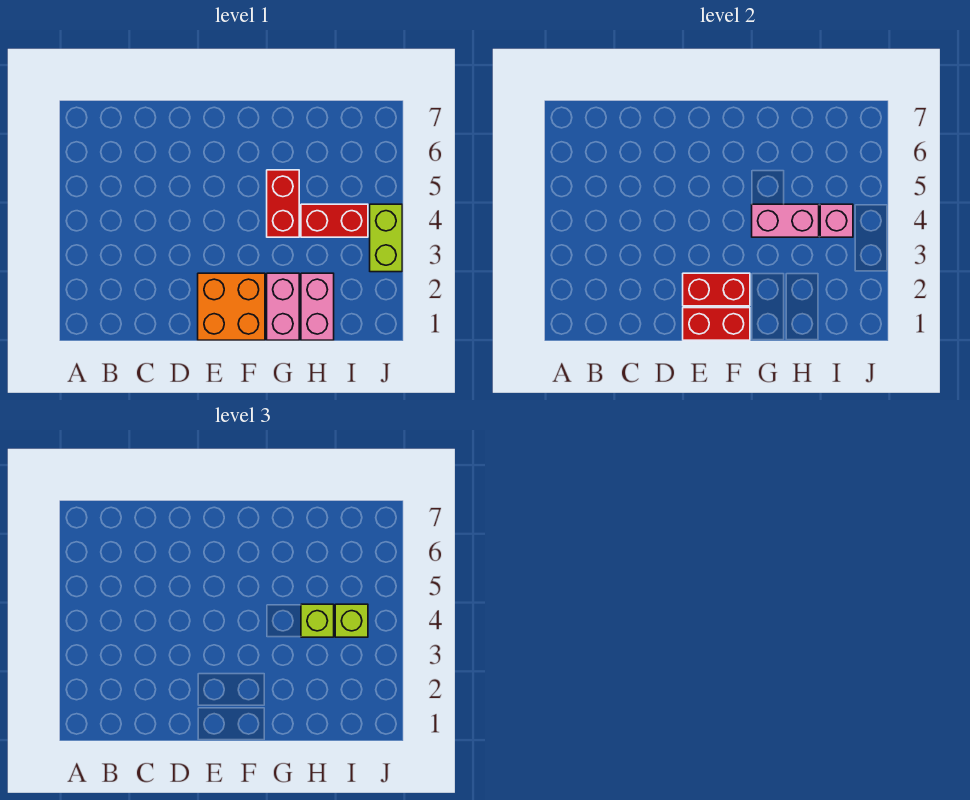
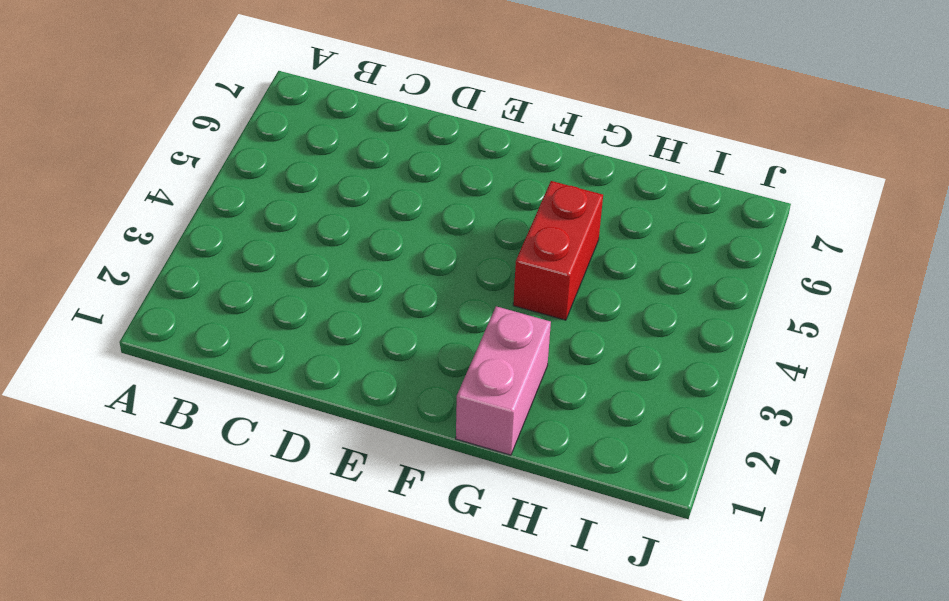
none -> orange 2x2 brick [198,273,265,340]
none -> pink 1x2 brick [301,273,334,340]
none -> red 1x2 brick [301,204,368,237]

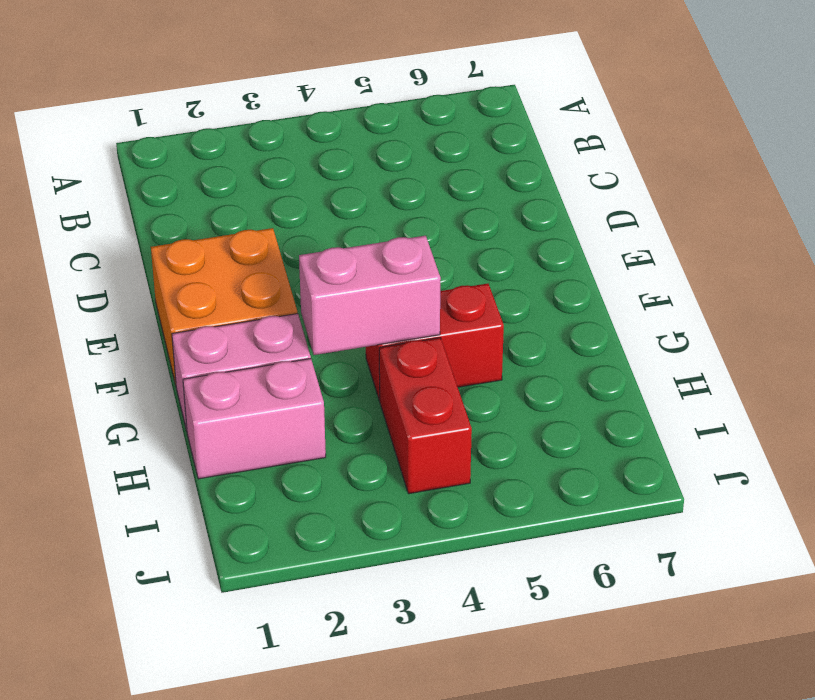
pink 1x2 brick [299,236,441,355] -> pink 1x2 brick turned to [752,204,819,237]
none -> lime 1x2 brick [370,204,402,272]
none -> red 1x2 brick [683,308,750,340]
none -> red 1x2 brick [683,273,750,306]

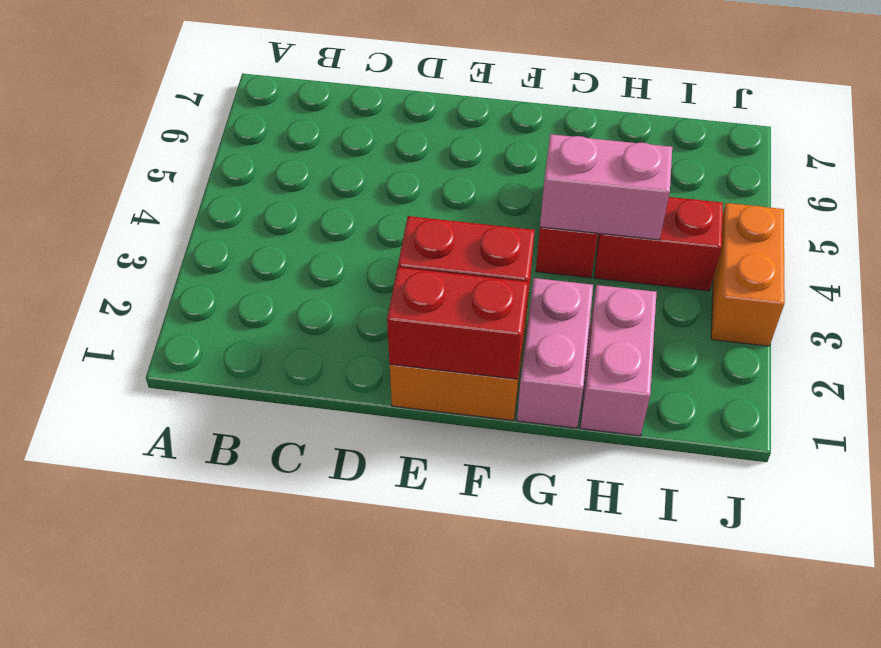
orange 1x2 brick [711,203,785,346] -> lime 1x2 brick [370,204,402,272]
none -> pink 1x1 brick [820,204,853,237]
none -> lime 1x1 brick [301,604,334,637]
none -> lime 1x1 brick [335,604,368,637]

